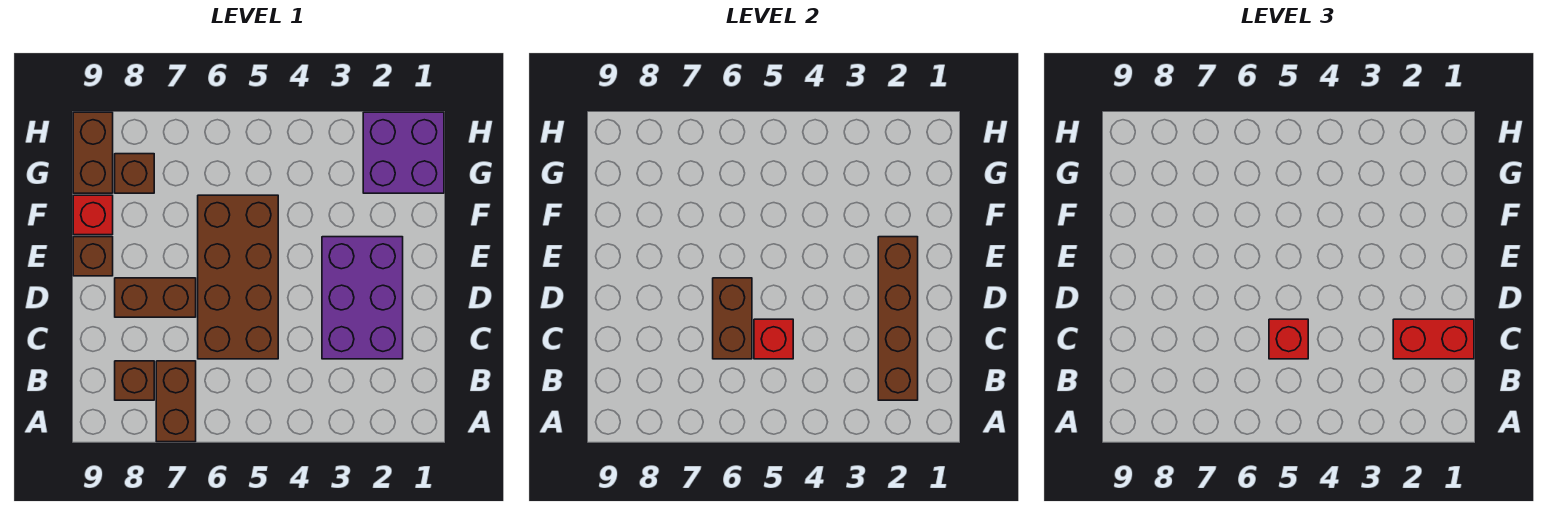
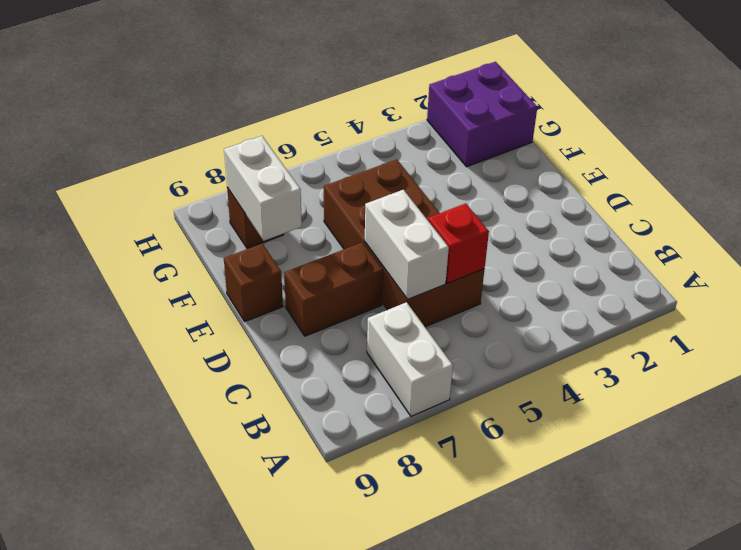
white 1x2 brick [367,302,453,416] -> brown 1x2 brick [156,361,196,442]
white 1x2 brick [365,190,449,299] -> brown 1x2 brick [713,278,752,359]
white 1x2 brick [224,136,302,241] -> none
none -> brown 1x1 brick [115,361,154,400]
none -> purple 2x3 brick [322,237,403,359]
none -> red 1x1 brick [73,195,113,235]

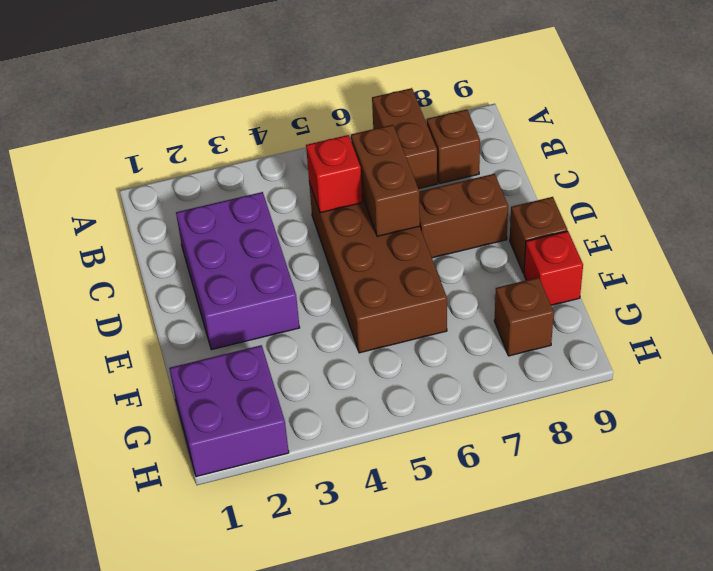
none -> brown 1x2 brick [73,112,113,193]
none -> brown 1x4 brick [878,237,918,400]
none -> red 1x2 brick [1393,319,1474,359]

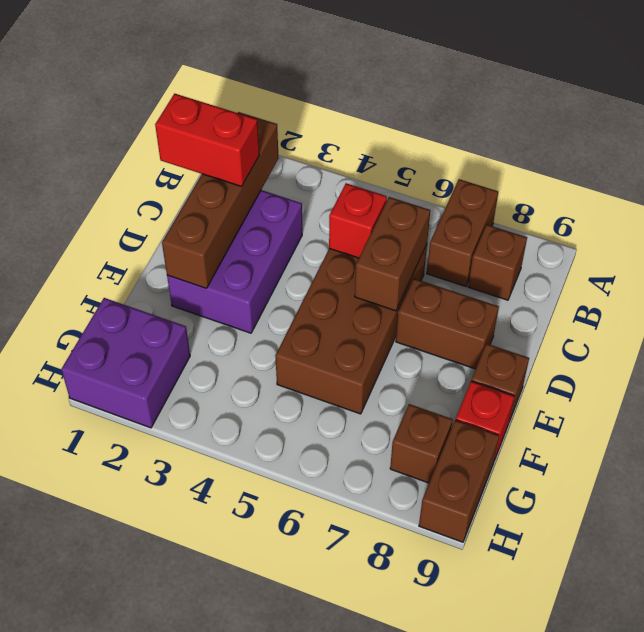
none -> red 1x1 brick [1269,319,1308,359]

